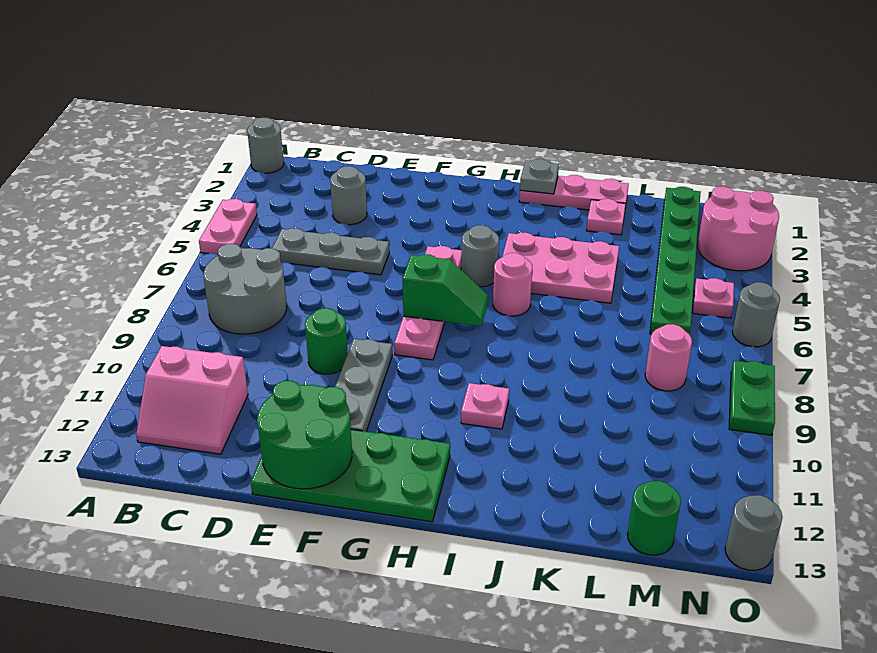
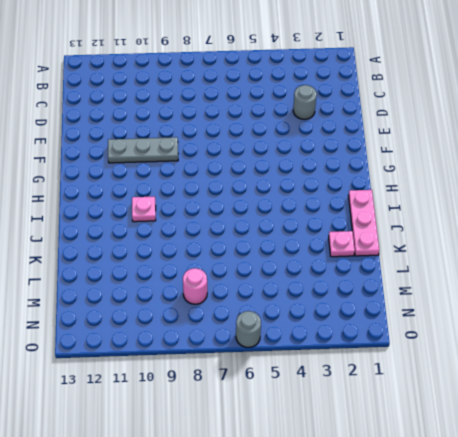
none -> grey 1x1 round brick [247,118,284,173]
none -> pink 1x2 plate [199,199,257,255]
none -> grey 2x2 round brick [203,244,287,334]

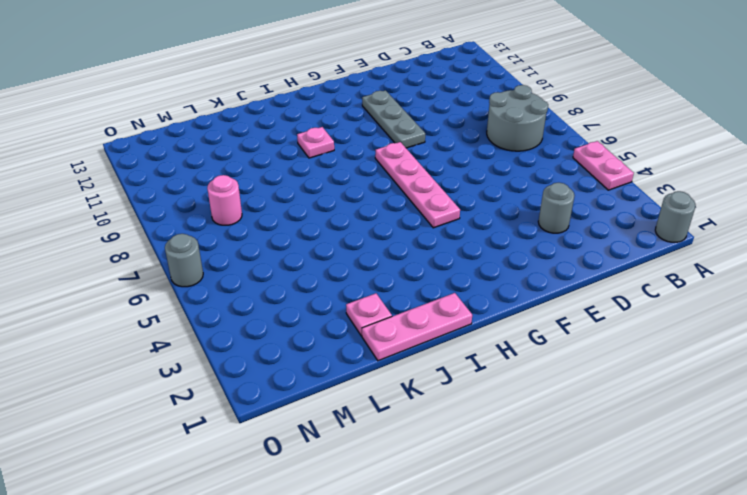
none -> pink 2x2 slope [136,346,248,454]
none -> grey 1x3 plate [272,228,389,275]
none -> green 1x1 round brick [305,308,348,374]

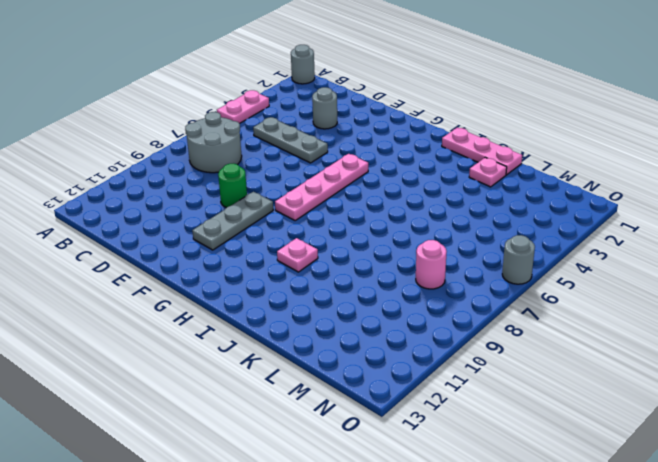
none -> pink 2x2 slope [136,346,248,454]
none -> green 2x4 plate [251,429,450,522]
none -> grey 1x1 round brick [461,225,499,287]

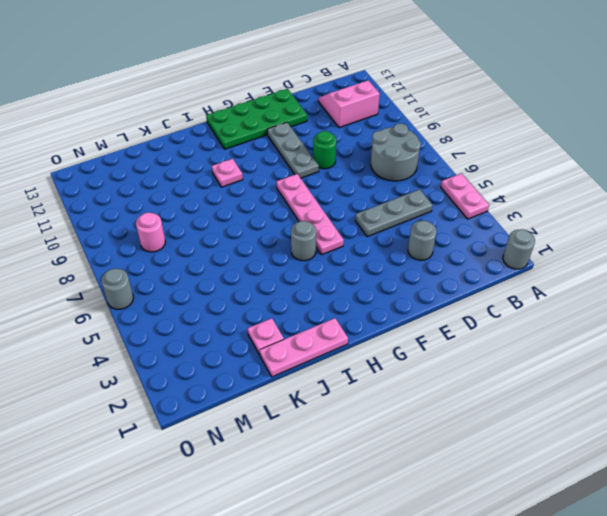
none -> pink 2x3 plate [502,233,619,303]
none -> pink 1x1 round brick [493,253,532,316]
none -> green 1x6 plate [650,187,701,334]

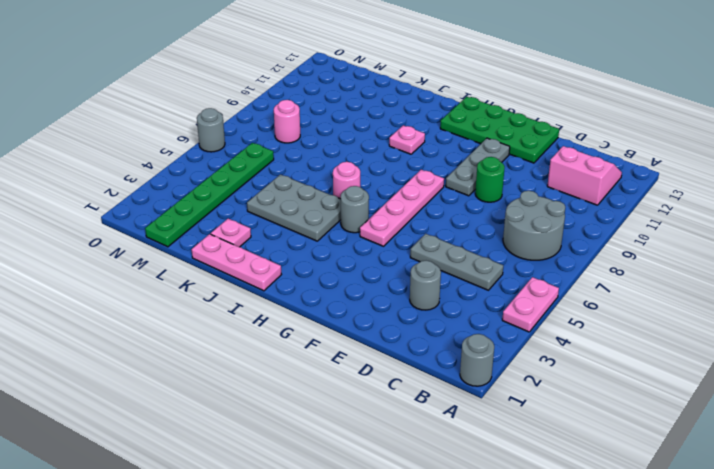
grey 2x3 plate [247,175,341,241] -> pink 2x3 plate [502,233,619,303]
none -> green 1x1 round brick [628,481,681,555]
none -> pink 2x2 round brick [698,186,779,271]
none -> pink 1x1 plate [693,278,734,318]

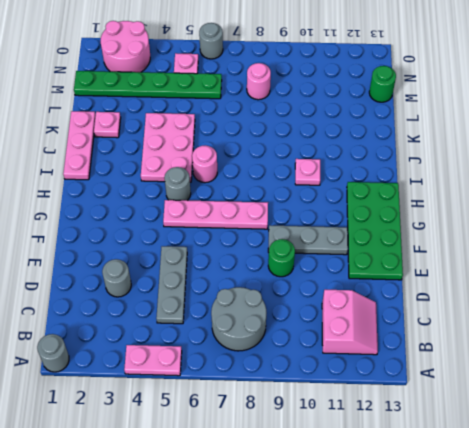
none -> green 1x2 plate [729,361,775,435]
none -> grey 1x1 round brick [725,495,782,570]
none -> green 2x2 round brick [257,381,352,489]

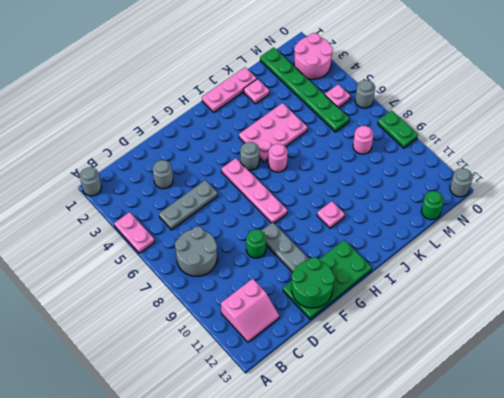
none -> green 1x2 slope [403,254,488,326]
none -> grey 1x1 plate [520,159,559,194]

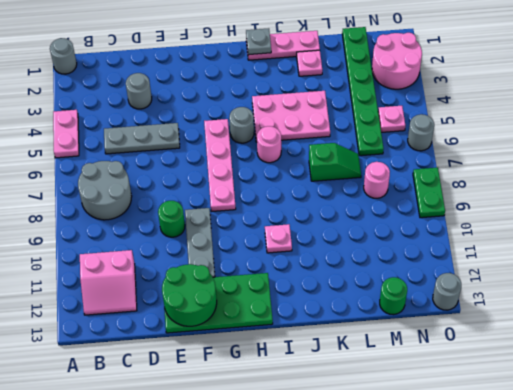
green 1x2 slope [309,143,361,181] -> green 1x2 slope moved to [403,254,488,326]

